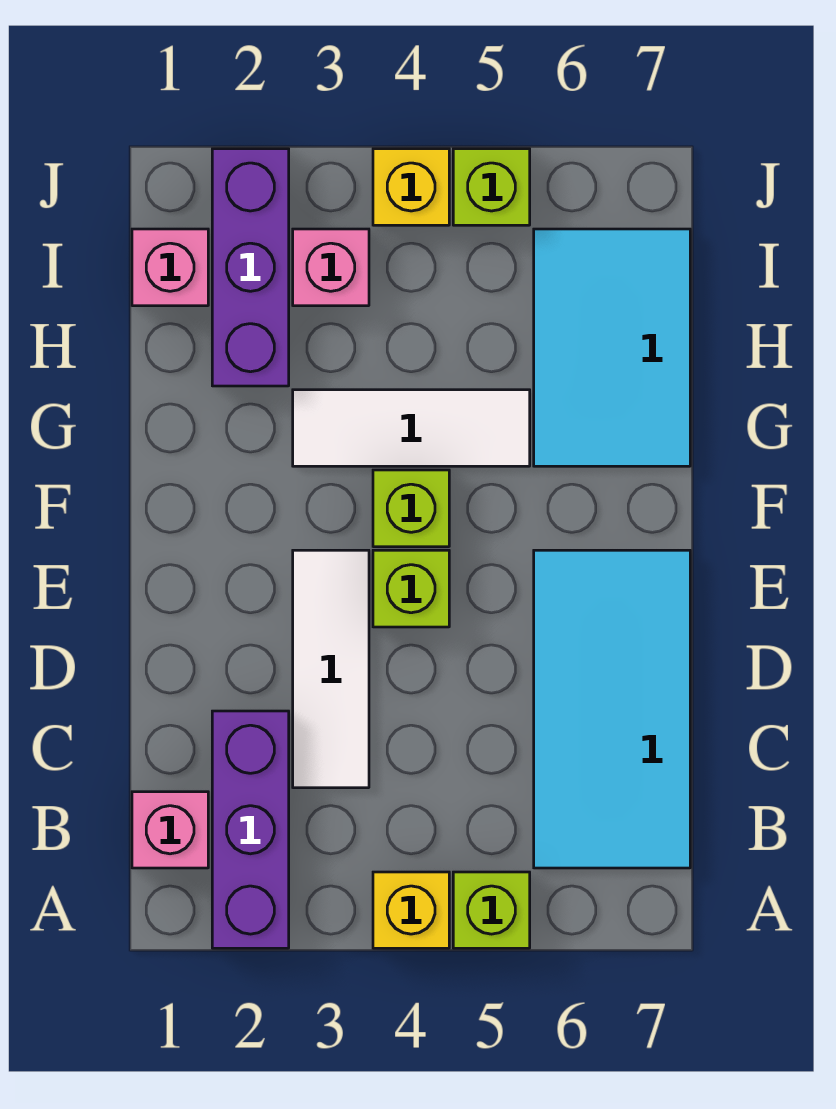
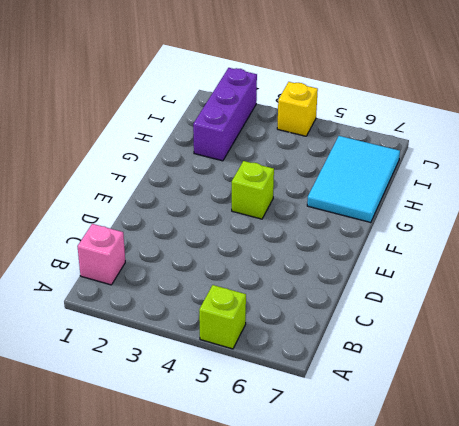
none -> purple 1x3 brick [212,711,289,948]
none -> yellow 1x1 brick [373,872,449,948]
none -> cyan 2x4 tile [534,550,690,868]

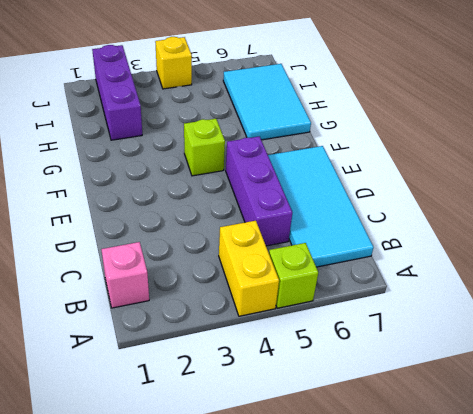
yellow 1x2 brick [219,221,279,316] -> yellow 1x1 brick [373,872,449,948]
purple 1x3 brick [226,136,292,246] -> purple 1x3 brick moved to [212,711,289,948]
none -> white 1x3 tile [293,550,369,788]
none -> lime 1x1 brick [373,550,449,627]
none -> white 1x3 tile [293,390,530,466]

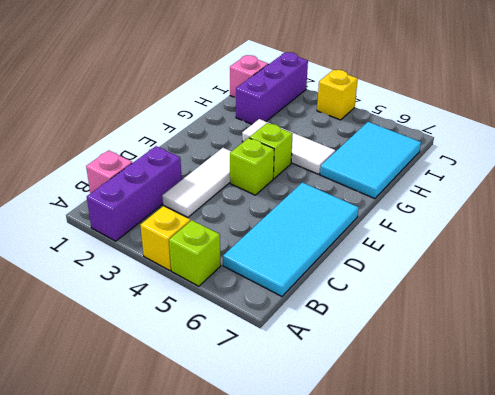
none -> pink 1x1 brick [293,229,369,306]
none -> lime 1x1 brick [453,149,530,225]

